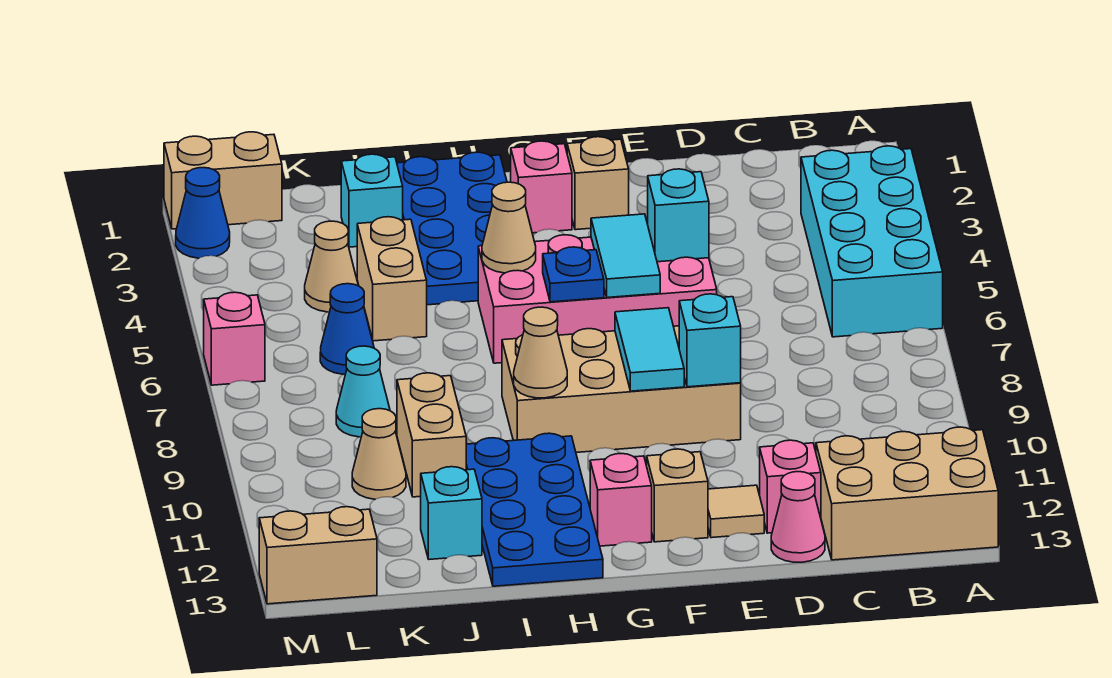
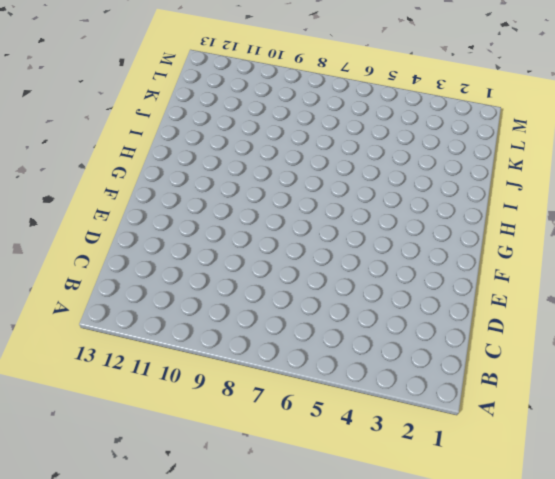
none -> cyan 2x4 brick [801,146,943,337]
none -> tan 2x3 brick [816,427,998,560]
none -> pink 1x1 brick [760,440,821,533]
none -> pink 1x1 cone [771,472,825,562]

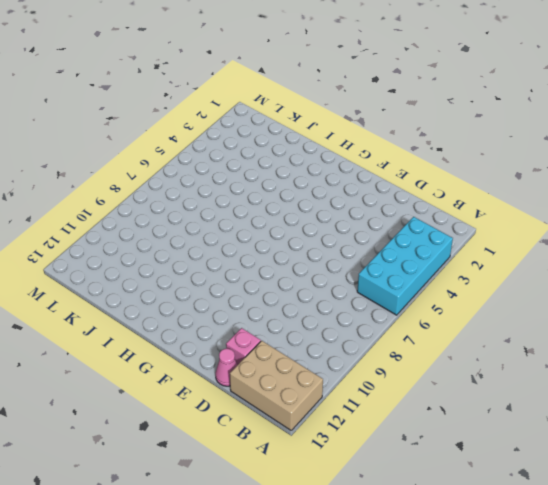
none -> pink 2x4 brick [478,235,717,363]
none -> tan 2x4 brick [502,326,741,452]
none -> tan 1x1 tile [708,485,764,538]
none -> tan 1x1 brick [567,137,629,230]

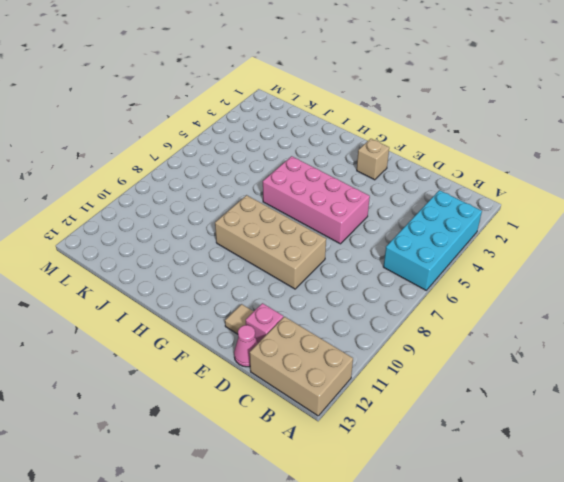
none -> tan 1x1 brick [647,449,708,542]
none -> pink 1x1 brick [511,141,572,233]
none -> pink 1x1 brick [590,454,652,546]
none -> blue 2x4 plate [397,152,507,305]

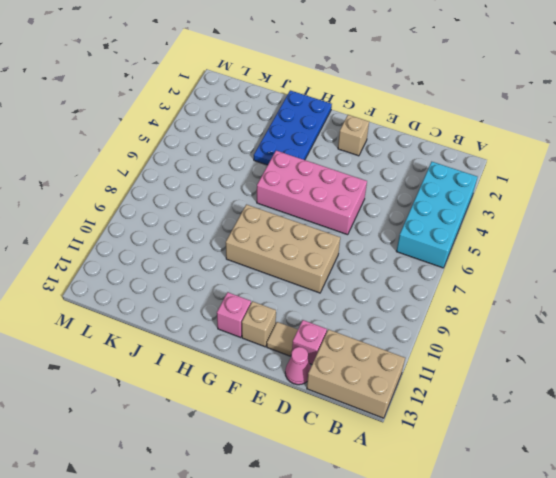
none -> pink 1x1 brick [511,141,572,233]
none -> blue 2x4 plate [466,433,603,586]
none -> cyan 1x1 brick [341,154,403,247]
none -> tan 1x2 brick [357,217,427,341]

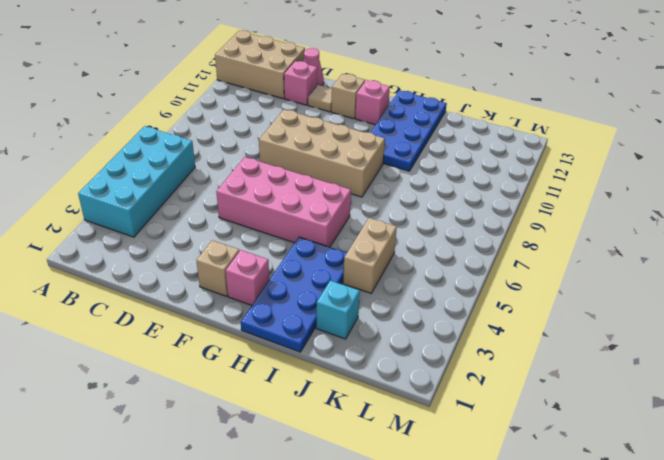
none -> tan 1x2 brick [397,373,466,497]
none -> cyan 1x1 brick [421,467,482,559]
none -> tan 1x1 cone [305,221,358,312]
none -> blue 1x1 cone [320,284,374,374]

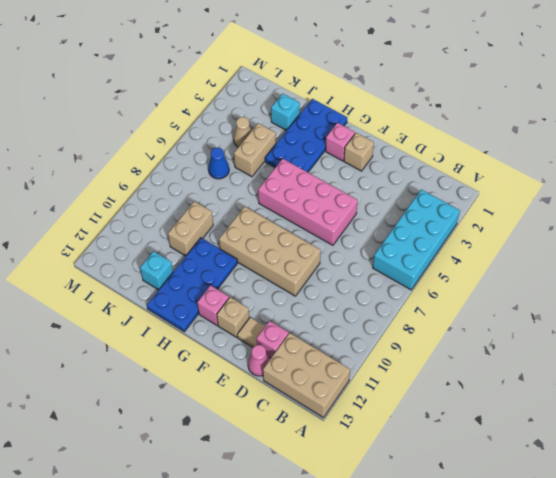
none -> cyan 1x1 cone [336,346,390,437]
none -> tan 1x1 cone [352,409,406,499]
none -> tan 1x2 brick [164,132,282,229]
none -> tan 1x2 brick [259,507,377,604]

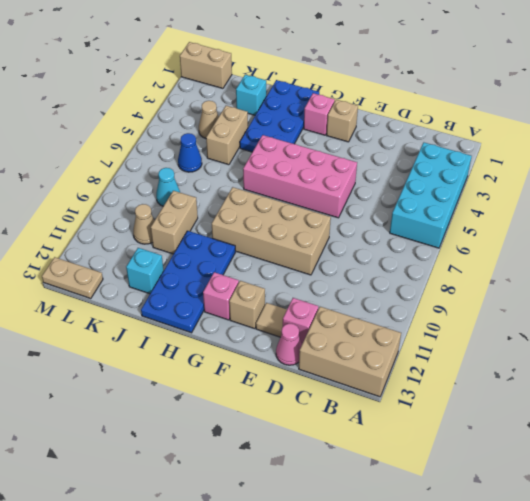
tan 1x2 plate [42,257,103,299] -> tan 1x2 brick [259,507,377,604]
none -> blue 1x1 cone [176,168,230,258]
none -> pink 1x1 brick [204,292,265,385]
none -> cyan 1x1 brick [648,169,709,262]
none -> cyan 1x1 brick [679,294,741,387]

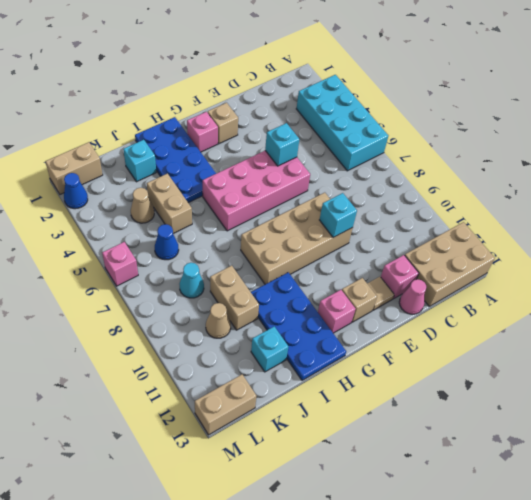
none -> cyan 1x2 tile [591,214,660,298]
none -> cyan 1x2 tile [615,308,684,391]
none -> blue 1x1 plate [543,247,604,302]
none -> tan 1x1 cone [482,182,536,273]

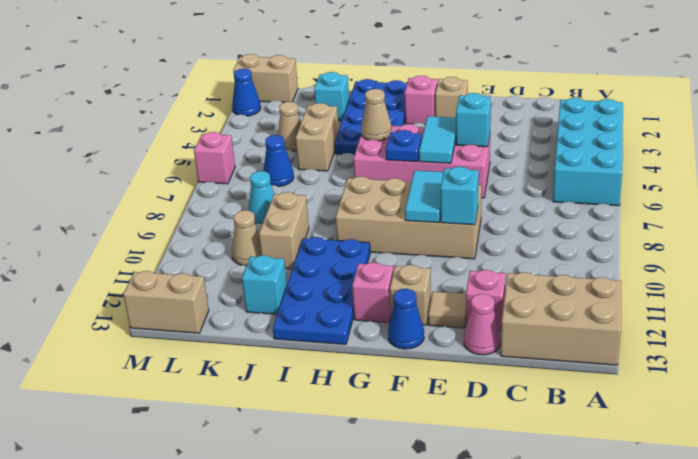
blue 1x1 cone [388,289,424,349] -> none
none -> tan 1x1 cone [514,307,567,398]

